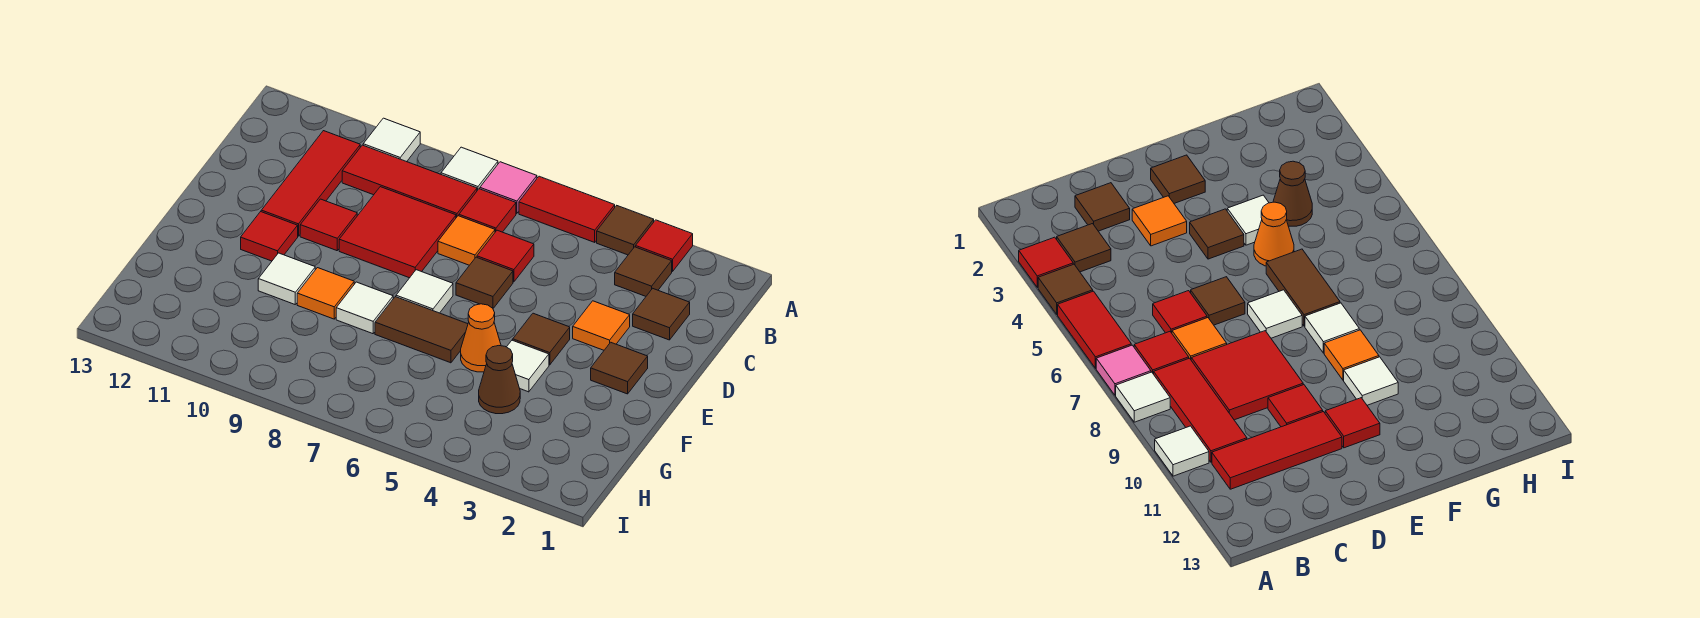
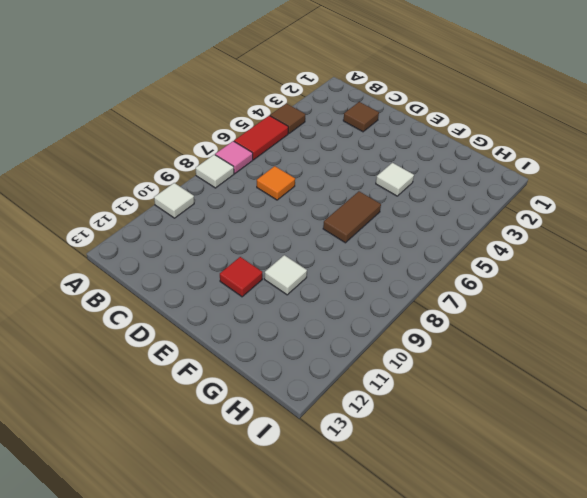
none -> red 1x1 tile [636,220,693,272]
none -> brown 1x1 tile [615,247,672,296]
none -> red 1x1 tile [459,189,516,232]

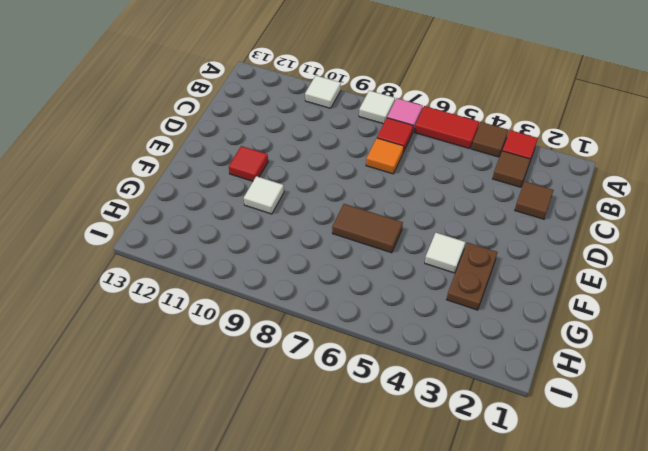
brown 1x2 plate [447,242,497,310] -> none
none -> red 1x3 tile [342,145,477,218]
none -> red 1x3 tile [261,131,360,236]
none -> red 1x1 tile [477,230,534,282]

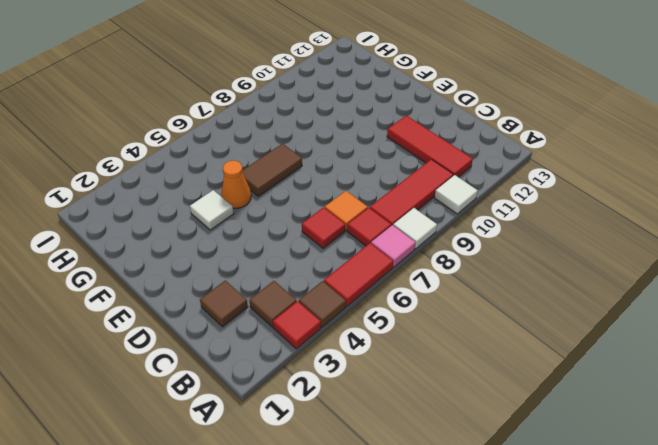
none -> red 2x2 tile [339,187,456,278]
none -> orange 1x1 tile [573,301,630,350]
none -> brown 1x1 tile [456,257,513,308]

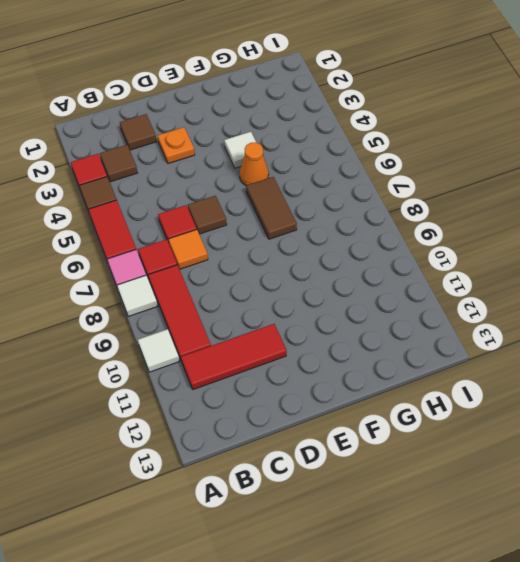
orange 1x1 plate [158,127,195,164] -> orange 1x1 tile [573,301,630,350]
none -> red 2x2 tile [339,187,456,278]
none -> red 1x1 tile [300,199,357,251]
none -> brown 1x1 tile [591,342,648,394]

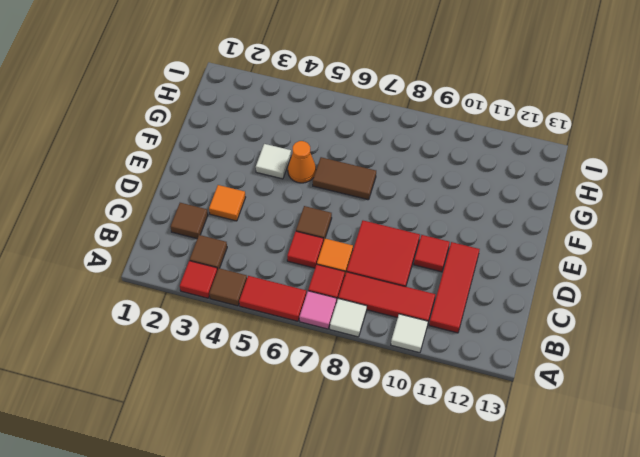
none -> brown 1x1 tile [591,342,648,394]
none -> brown 1x1 tile [513,313,570,365]
none -> white 1x1 tile [396,270,453,313]

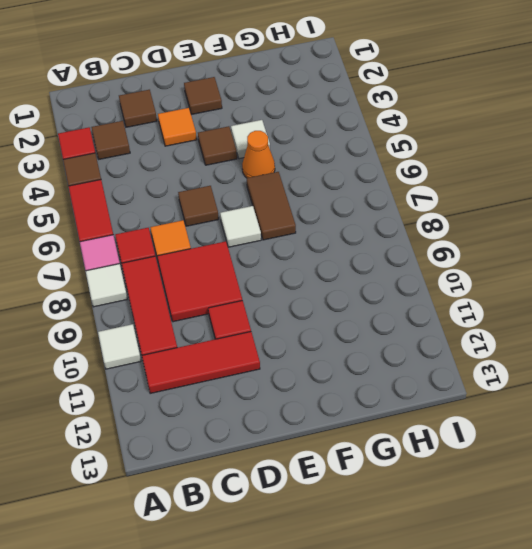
none -> red 1x1 tile [477,230,534,282]
none -> red 1x1 tile [241,212,298,261]
none -> white 1x1 tile [336,282,393,334]

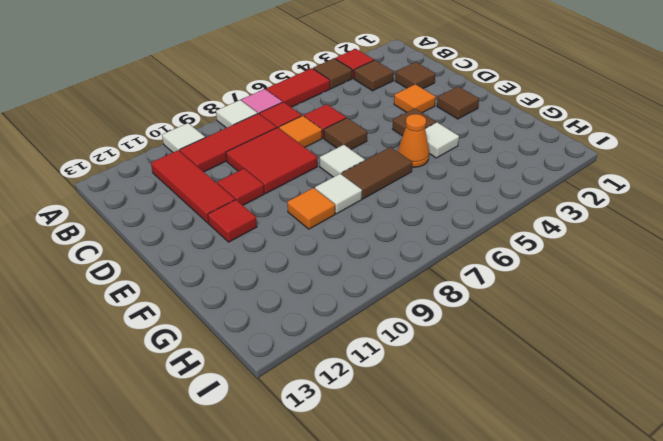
none -> white 1x1 tile [258,253,315,304]
none -> brown 1x1 cone [479,346,520,414]

